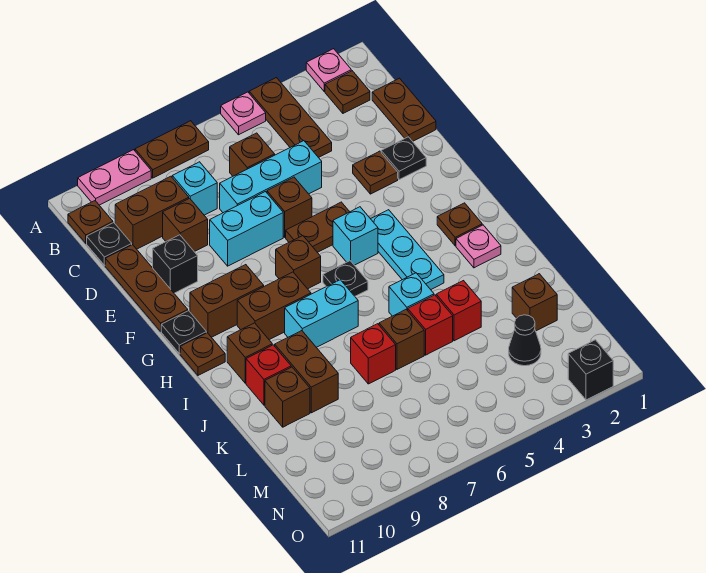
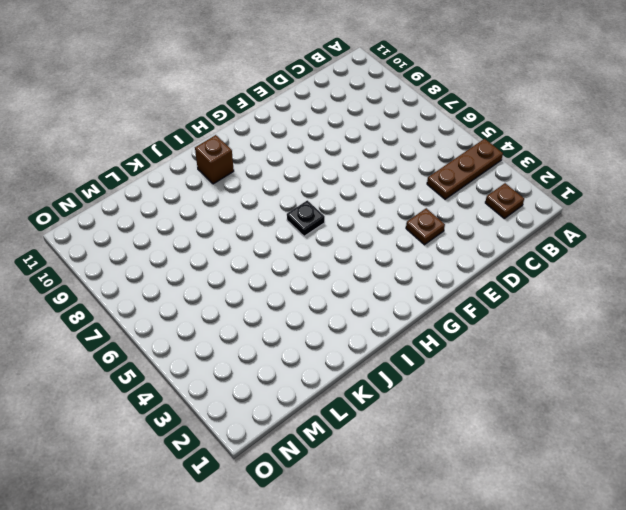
none -> pink 1x1 plate [306,49,351,91]
none -> pink 1x1 plate [221,92,266,135]
none -> brown 1x2 plate [135,121,209,178]
none -> pink 1x2 plate [78,150,151,205]

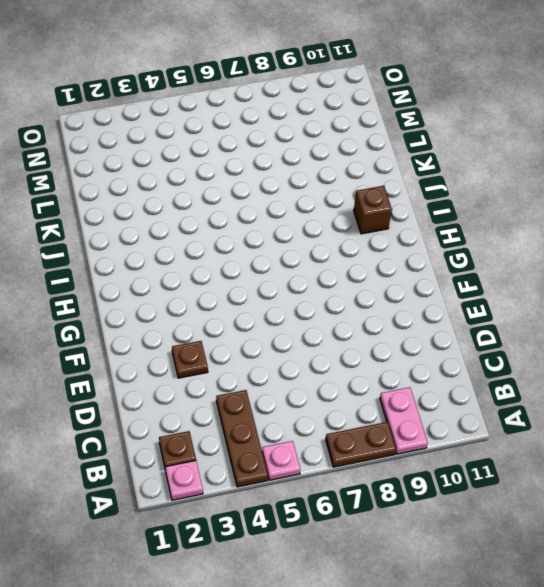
pink 1x2 plate [380,387,428,454] -> pink 1x2 plate turned to [78,150,151,205]
none -> brown 1x1 plate [68,201,113,243]
none -> brown 1x2 plate [372,78,436,141]
none -> brown 1x1 brick [230,133,275,176]
none -> cyan 1x1 brick [172,162,217,215]

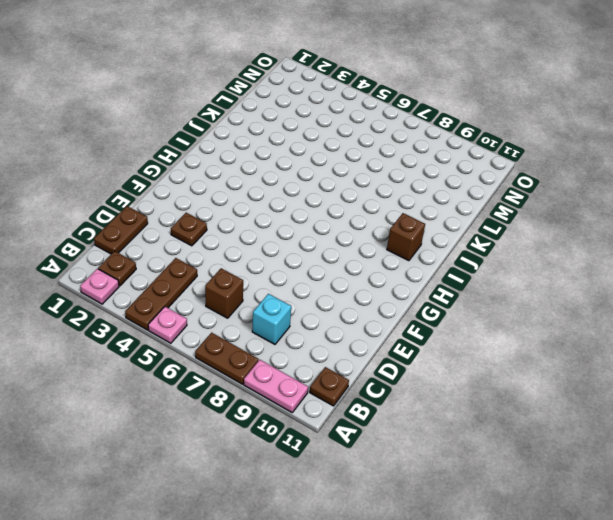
none -> brown 1x2 brick [115,176,189,249]
none -> black 1x1 plate [87,223,132,265]
none -> cyan 1x3 brick [220,141,322,213]
none -> brown 1x1 brick [163,198,208,252]

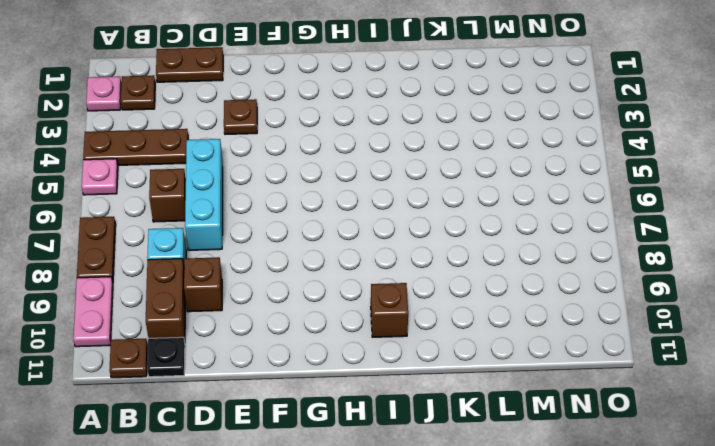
none -> brown 1x3 plate [105,245,188,331]
none -> black 1x1 plate [381,137,426,180]
none -> brown 1x1 brick [267,177,312,237]
none -> cyan 1x2 brick [210,192,283,266]

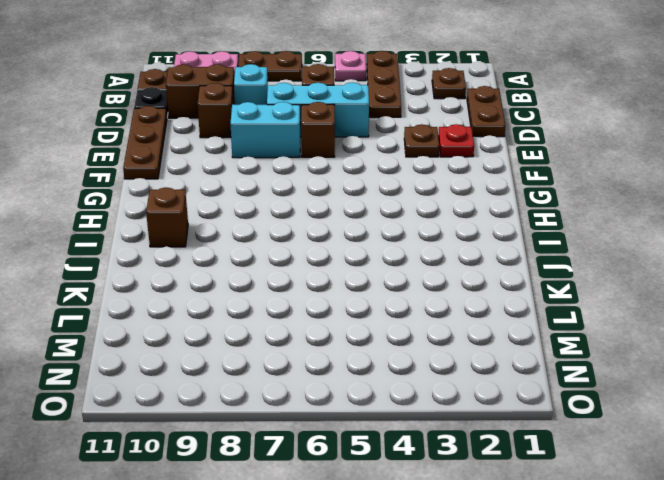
red 1x1 plate [438,124,474,157] -> black 1x1 plate [381,137,426,180]
none -> pink 1x1 plate [306,49,351,91]
none -> black 1x1 brick [153,235,198,293]
none -> brown 1x2 plate [286,202,349,252]
none -> cyan 1x3 plate [371,210,444,290]

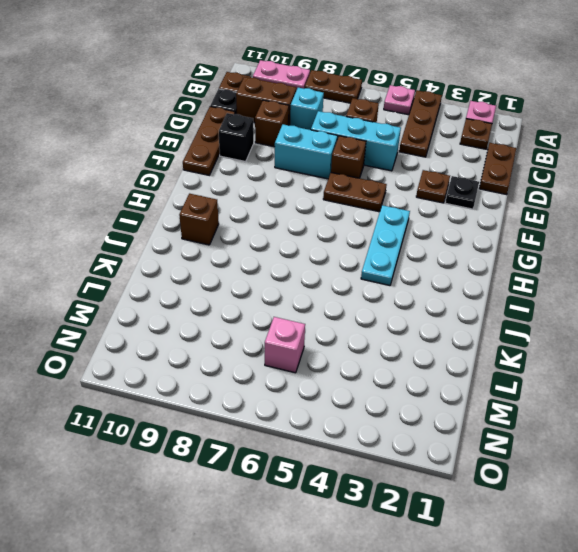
pink 1x1 brick [265,317,305,373] -> none
none -> cyan 1x1 brick [333,207,378,265]
none -> brown 1x1 brick [276,236,321,289]
none -> brown 1x2 brick [190,265,264,337]
none -> black 1x1 plate [161,311,206,353]

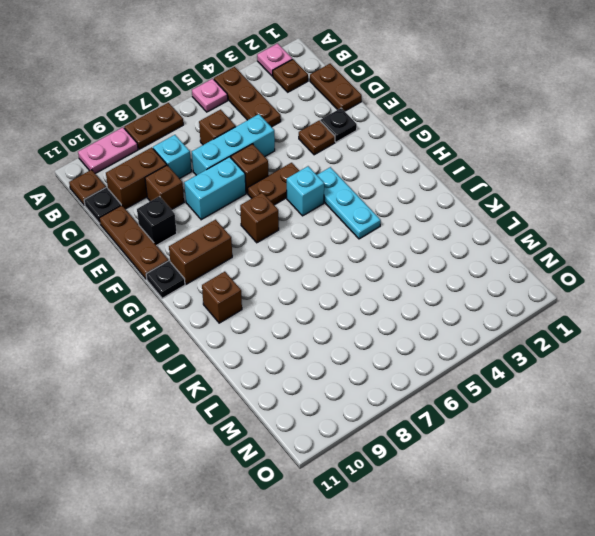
none -> brown 1x1 plate [437,203,482,246]
none -> black 1x1 plate [323,261,368,296]
none -> brown 1x2 brick [237,272,311,340]
none -> brown 1x1 plate [180,333,225,375]

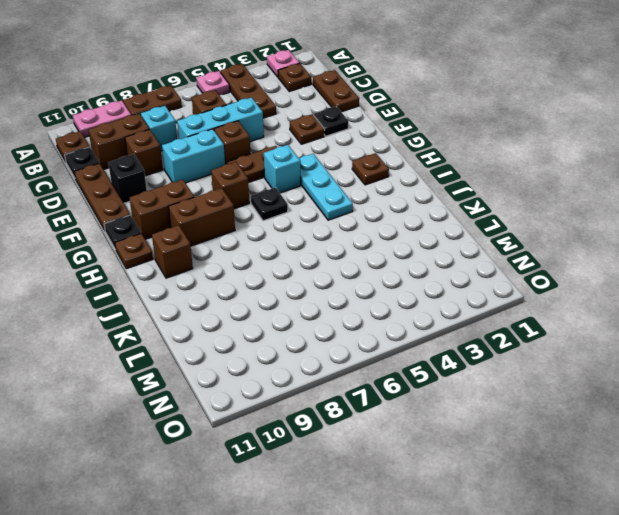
none -> pink 1x1 plate [456,225,501,268]
none -> cyan 1x2 brick [285,280,358,347]
none -> cyan 1x1 brick [389,273,434,316]
none -> brown 1x2 brick [275,331,338,413]

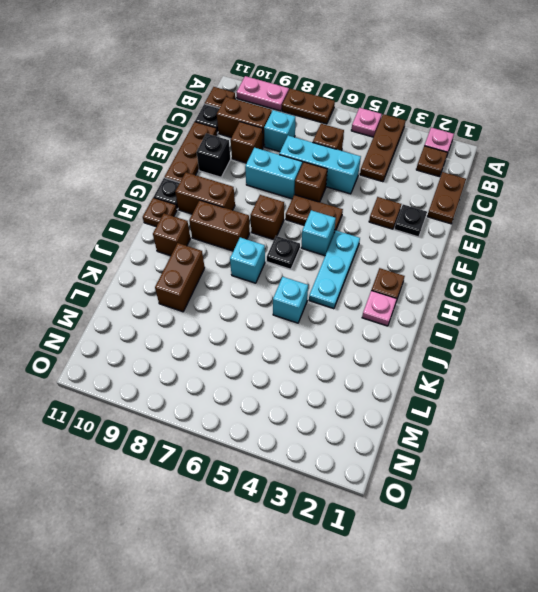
cyan 1x1 brick [230,237,265,283] -> cyan 1x2 brick [285,280,358,347]
none -> red 1x1 brick [246,345,291,405]
none -> red 1x1 brick [436,281,481,341]
none -> red 1x1 brick [408,295,453,355]
none -> brown 1x1 brick [379,309,424,369]

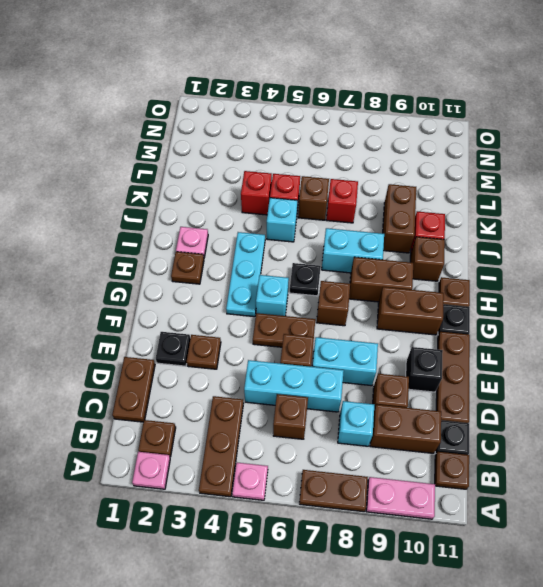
none -> brown 1x1 brick [265,367,310,427]
none -> brown 1x1 brick [512,274,557,331]
none -> black 1x1 cone [509,315,541,366]
none -> black 1x1 brick [568,340,613,400]

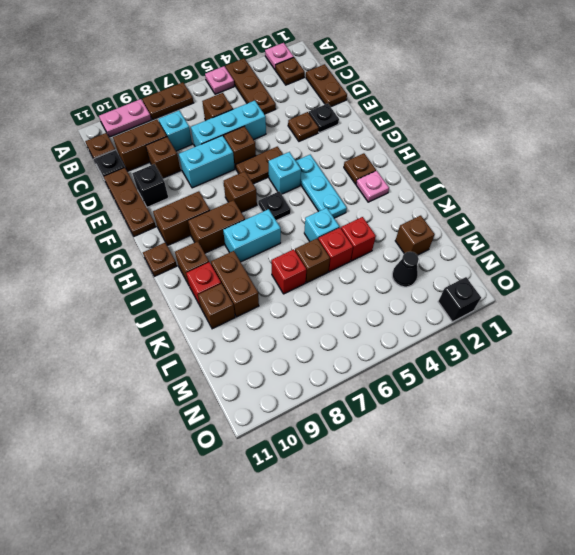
none -> black 1x1 plate [161,311,206,353]

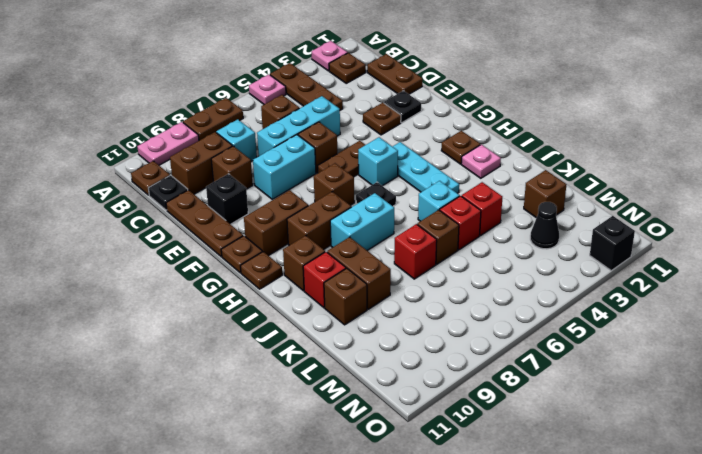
brown 1x1 plate [221,236,262,273] -> black 1x1 plate [161,311,206,353]

